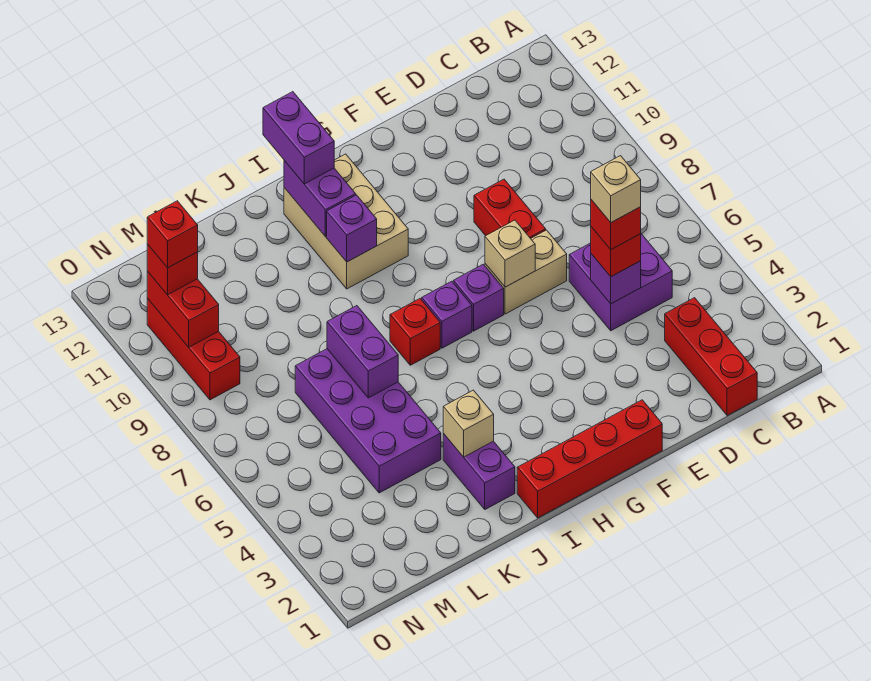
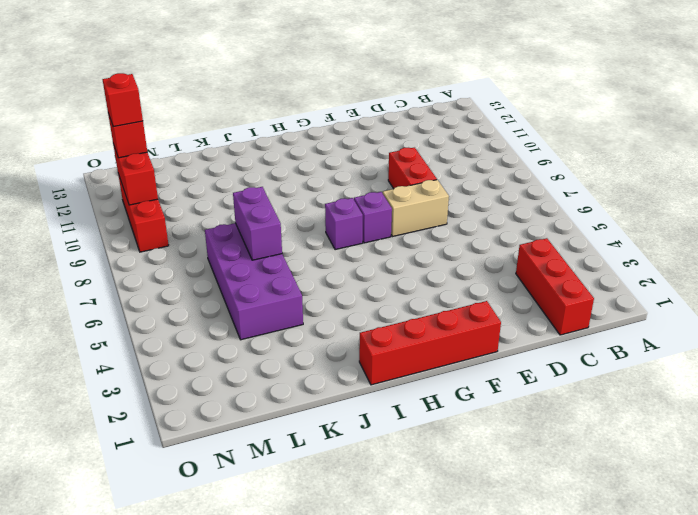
none -> purple 2x2 brick [569,234,672,331]
none -> tan 2x3 brick [284,154,408,289]
none -> red 1x1 brick [390,299,440,365]

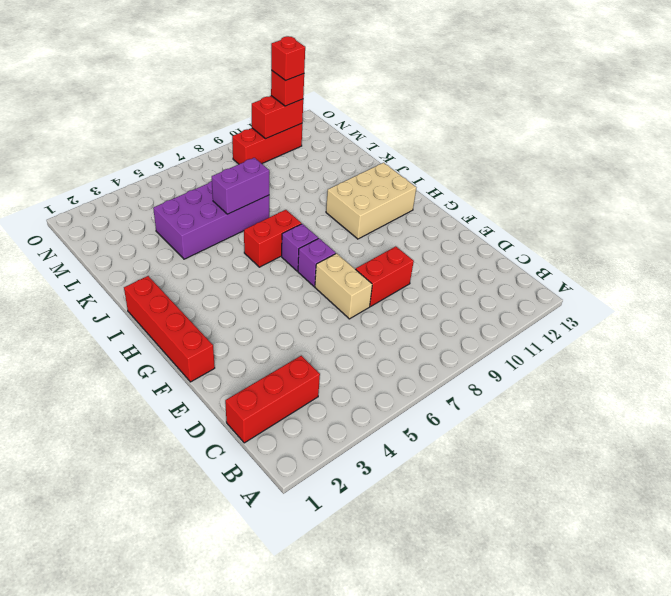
red 1x2 brick [244,210,302,267] -> red 1x1 brick [390,299,440,365]
none -> purple 2x2 brick [569,234,672,331]
none -> purple 1x2 brick [443,434,515,509]
none -> purple 1x1 brick [591,254,641,304]

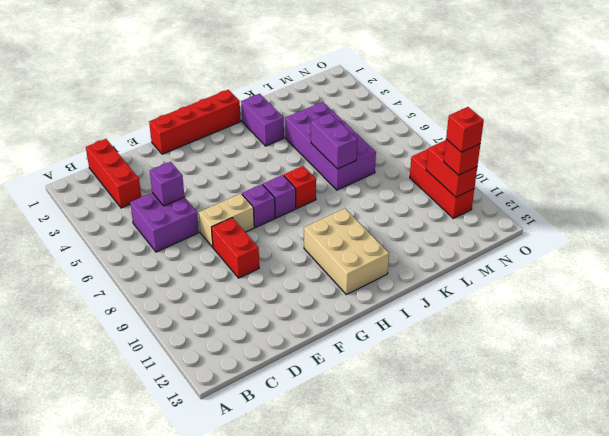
none -> tan 1x1 brick [485,220,535,287]
none -> purple 1x1 brick [327,195,377,262]
none -> purple 1x2 brick [284,161,356,236]

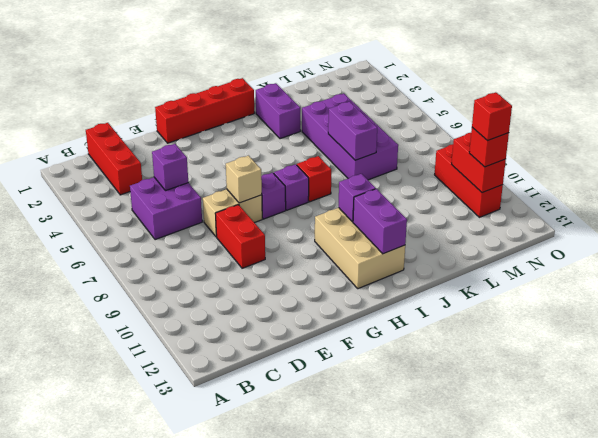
none -> tan 1x1 brick [443,390,494,457]
none -> red 1x1 brick [591,227,641,277]
none -> purple 1x2 brick [263,92,334,184]

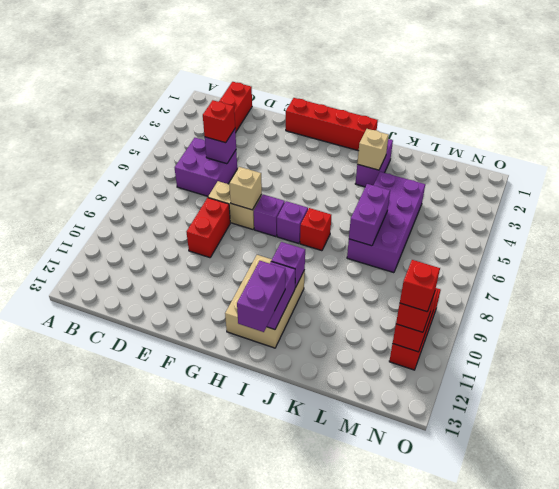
none -> red 1x1 brick [591,200,641,250]
none -> tan 1x1 brick [591,156,641,222]

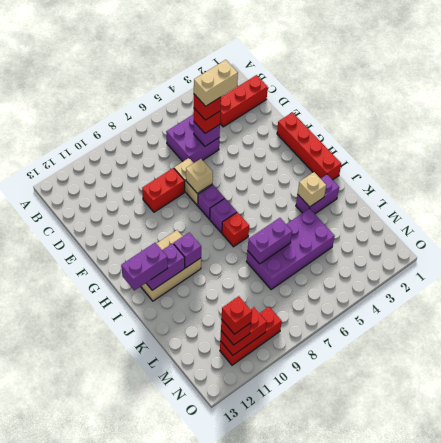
tan 1x2 brick [194,60,238,106] -> tan 1x1 brick [591,156,641,222]

